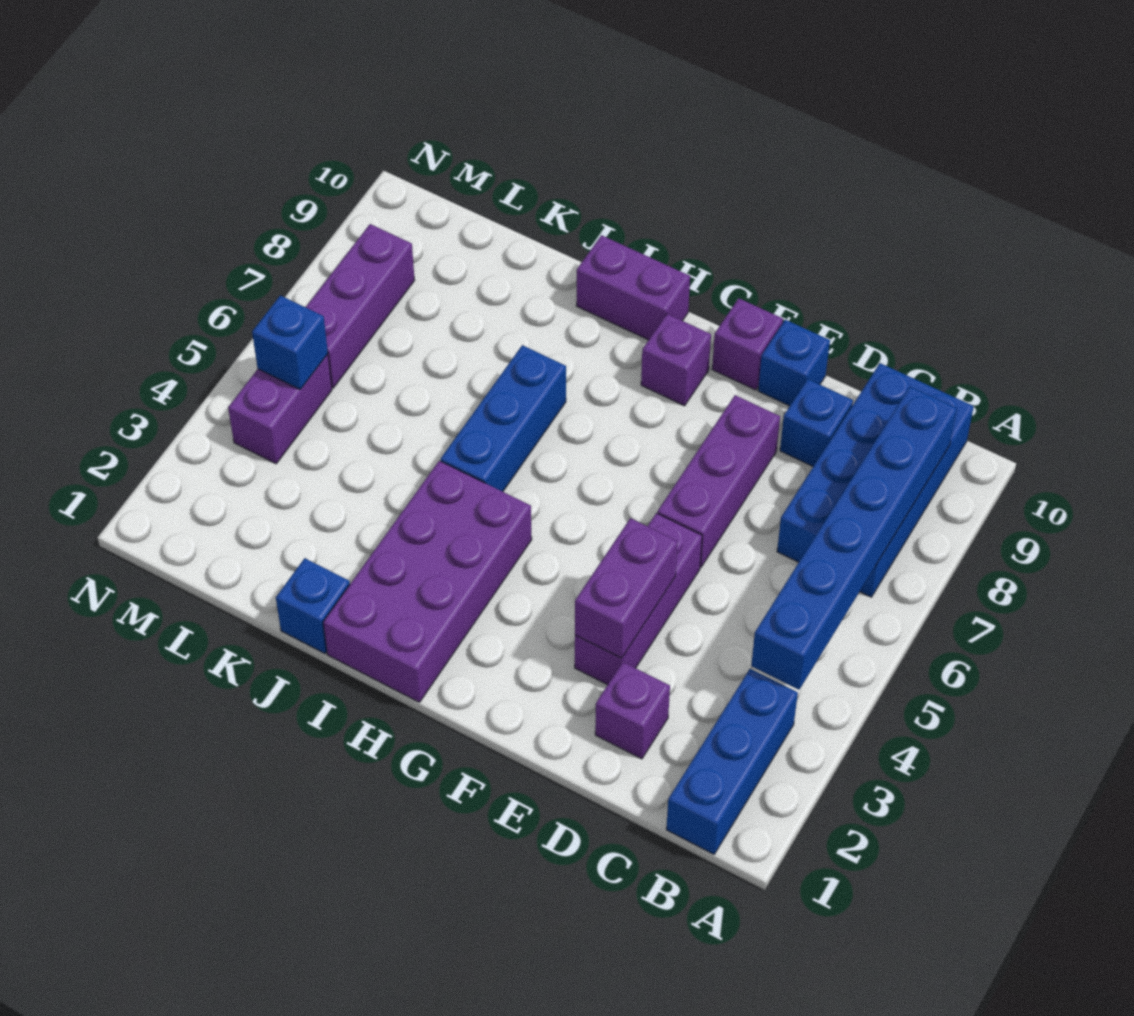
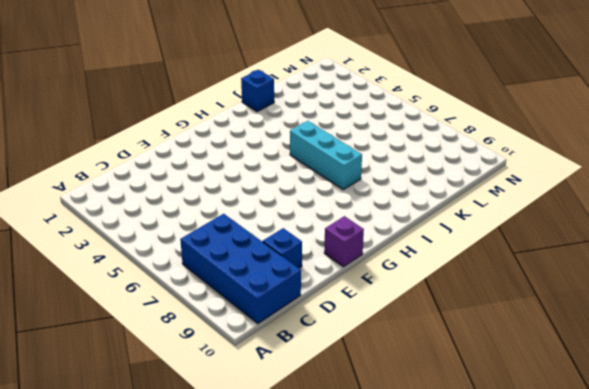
cyan 1x3 brick [290,121,362,190] -> blue 1x3 brick [441,345,566,492]
none -> blue 1x3 brick [666,669,798,854]
none -> purple 1x1 brick [595,662,670,759]
none -> purple 1x3 brick [575,513,702,685]

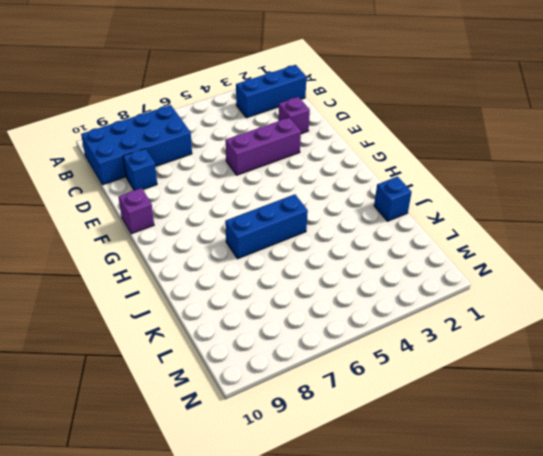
none -> purple 1x3 brick [657,395,780,567]
none -> blue 1x1 brick [758,320,830,406]
none -> purple 1x1 brick [641,314,711,406]

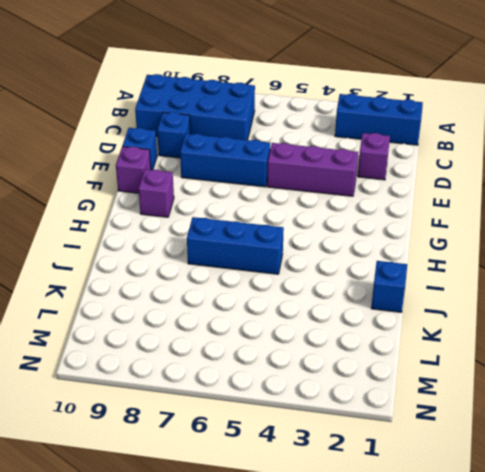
blue 1x3 brick [180,134,270,187] -> purple 1x3 brick [657,395,780,567]
none -> purple 2x4 brick [323,461,532,702]
none -> purple 1x2 brick [576,235,690,340]
none -> purple 1x2 brick [228,354,332,464]

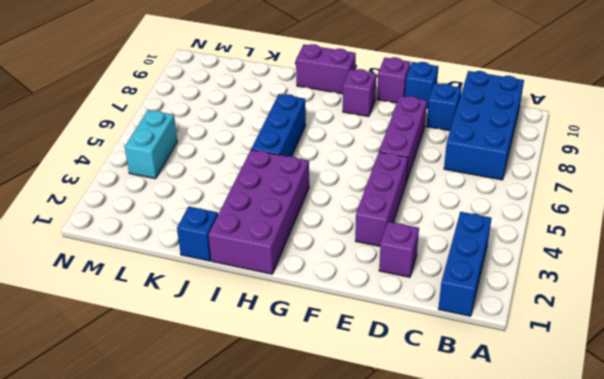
cyan 1x2 brick [125,110,177,179] -> purple 1x2 brick [228,354,332,464]
none -> purple 1x3 brick [306,224,415,388]
none -> blue 1x6 brick [751,387,957,690]
none -> purple 1x2 brick [575,518,677,658]

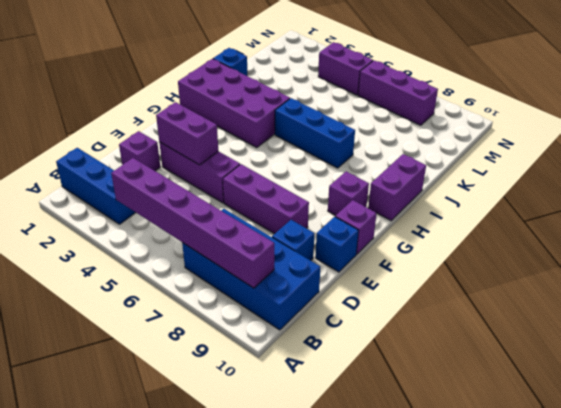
purple 1x6 brick [111,158,274,288] -> blue 1x6 brick [751,387,957,690]
none -> blue 1x1 brick [252,295,328,390]

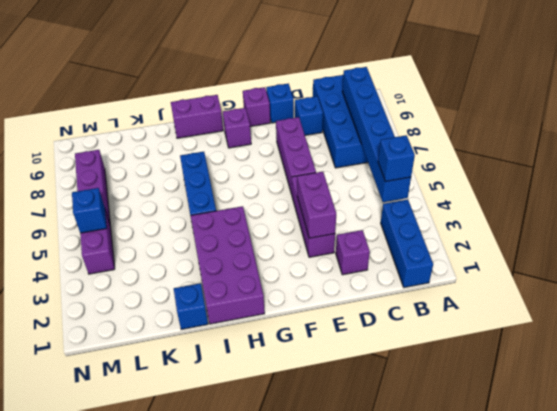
blue 1x1 brick [378,135,415,181] -> none

